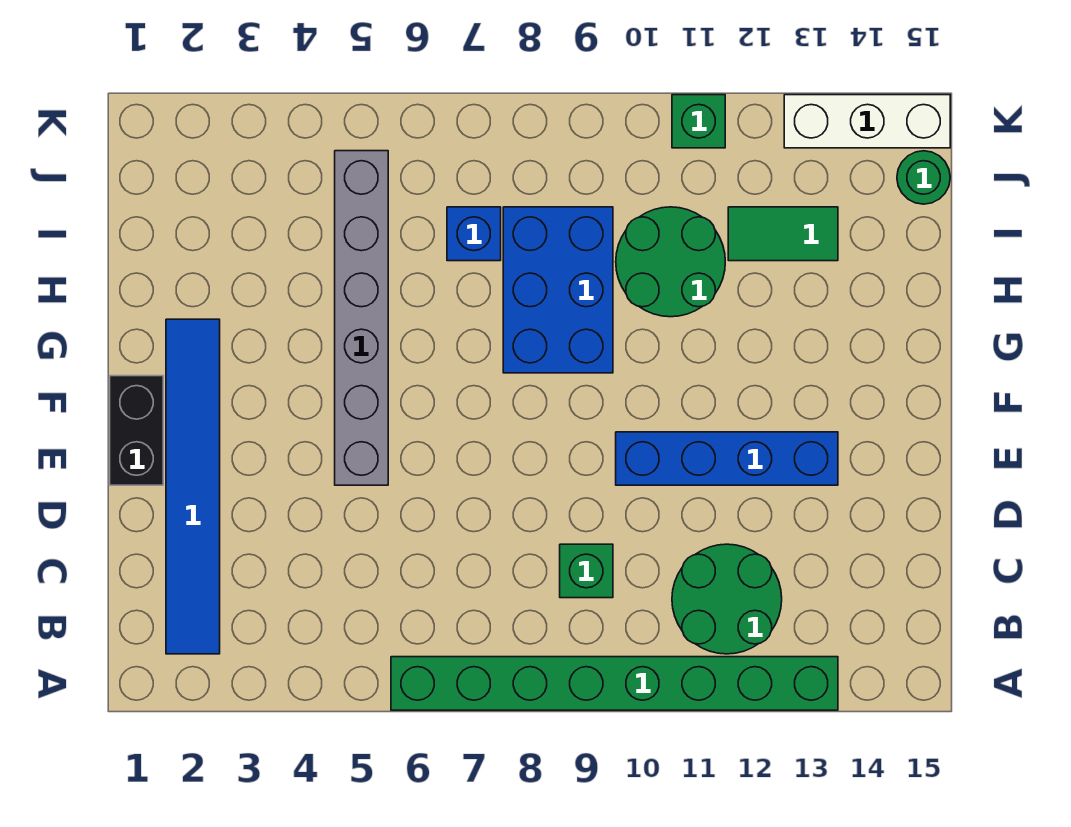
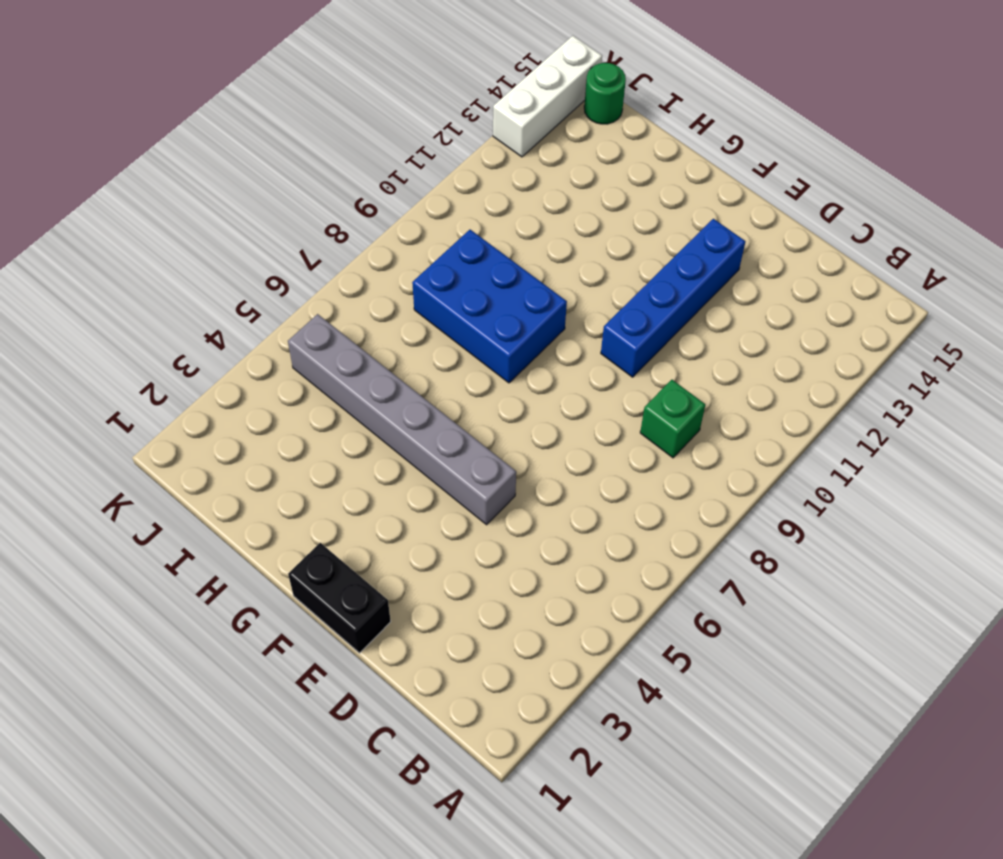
none -> green 1x8 brick [391,657,838,710]
none -> blue 1x6 tile [166,319,220,654]
none -> green 2x2 round brick [672,544,782,654]

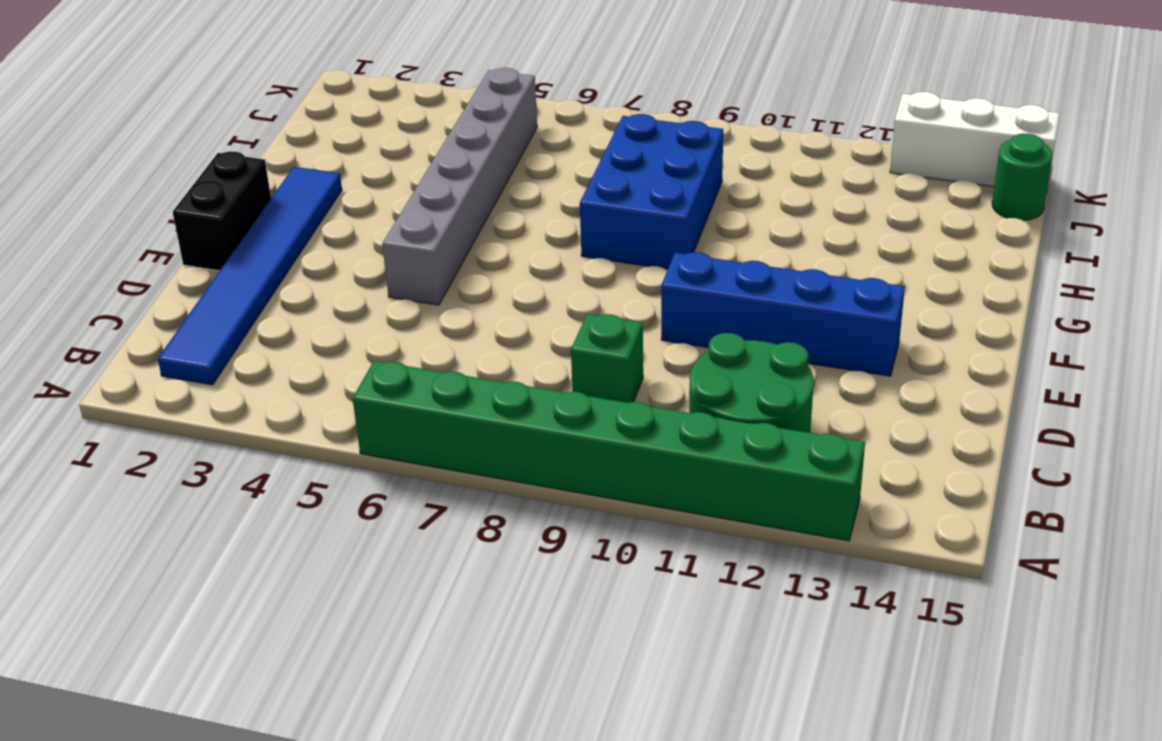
none -> green 2x2 round brick [616,207,725,317]
none -> blue 1x1 brick [447,207,501,261]
none -> green 1x2 tile [728,207,838,261]

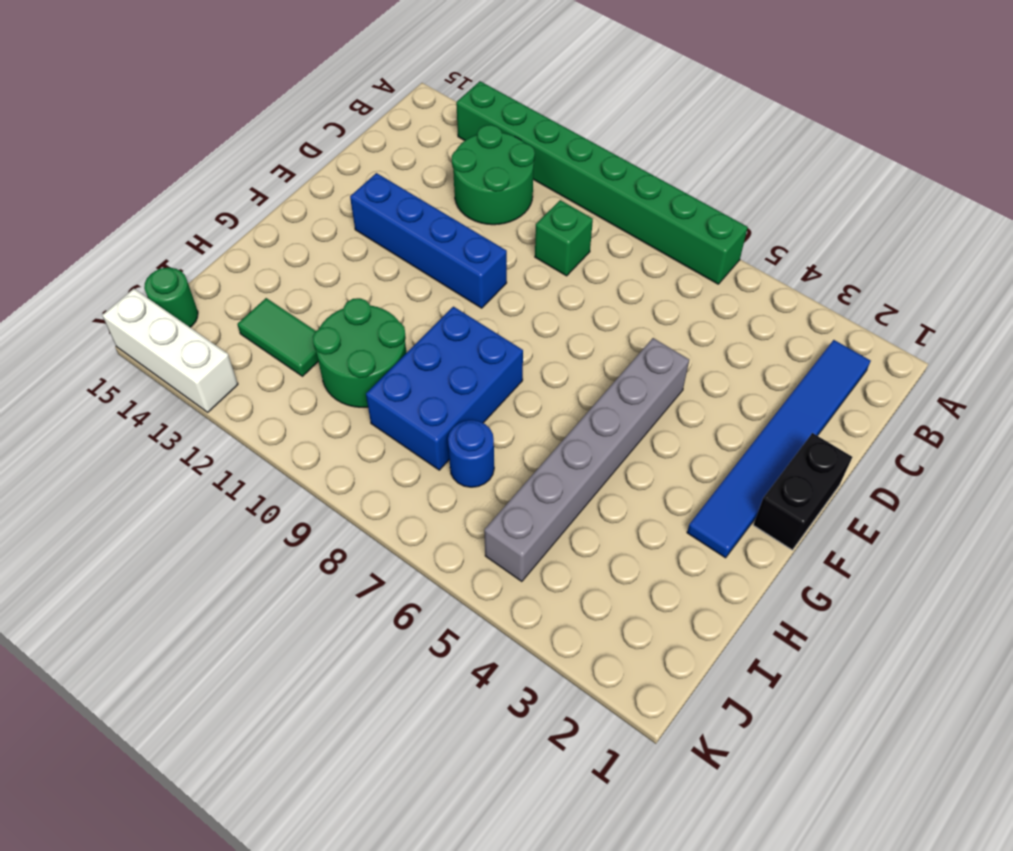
blue 1x1 round brick [448,420,494,487] -> blue 1x1 brick [447,207,501,261]
none -> green 1x1 brick [672,95,725,148]

